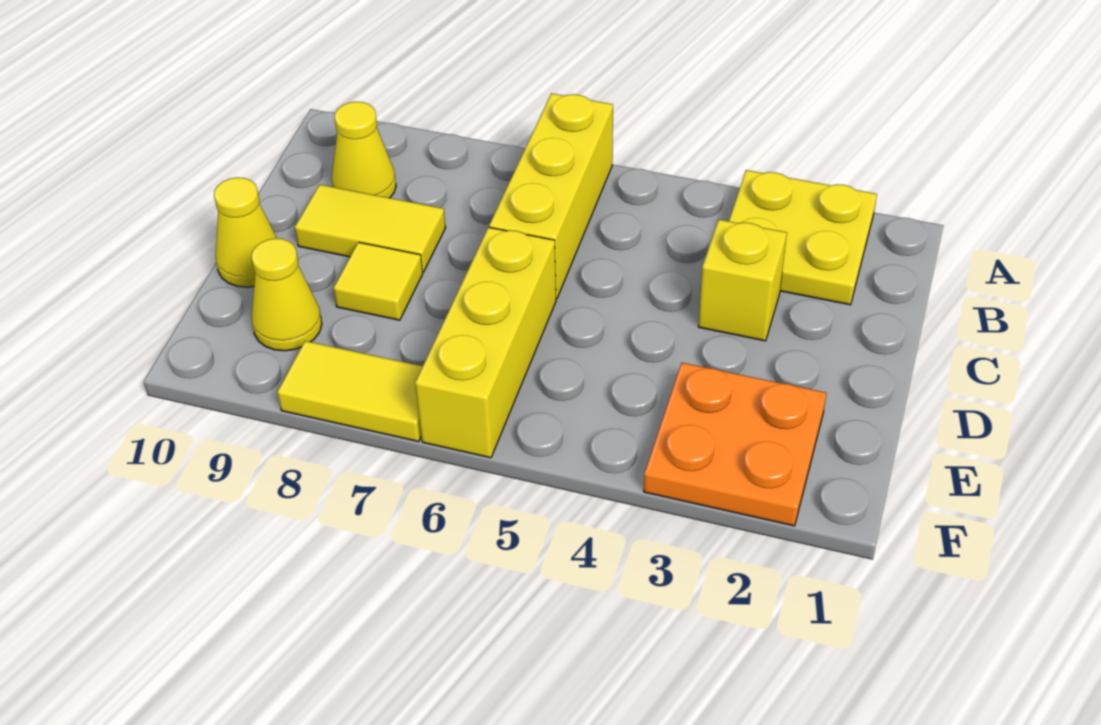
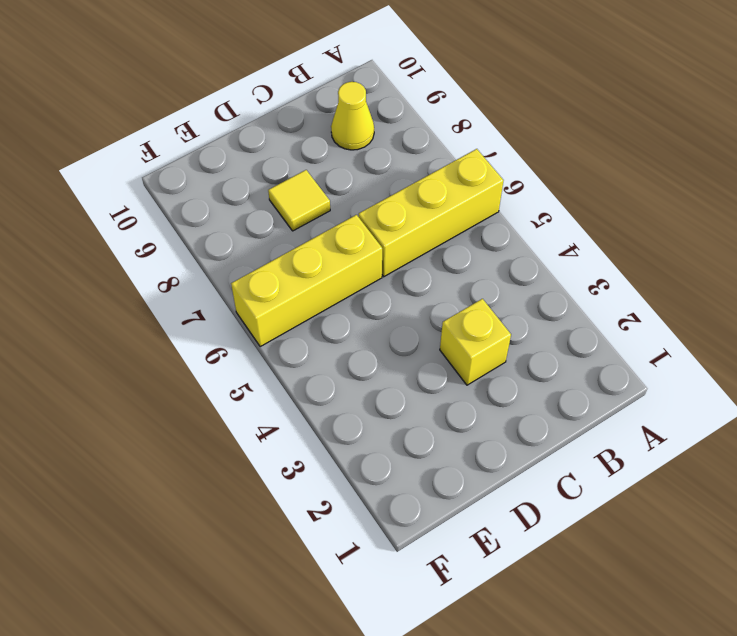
none -> yellow 2x2 plate [729,170,877,305]
none -> yellow 1x2 tile [295,185,446,272]

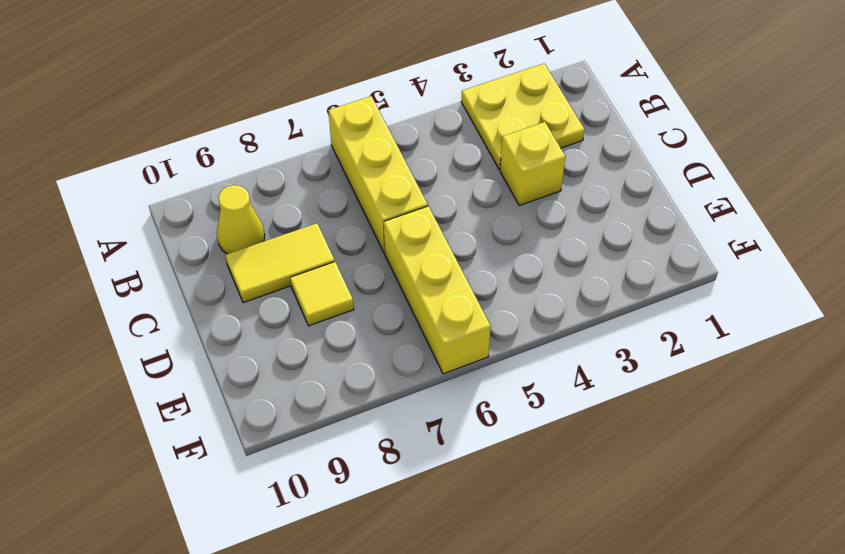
none -> yellow 1x1 cone [214,177,277,287]
none -> orange 2x2 plate [644,363,826,526]

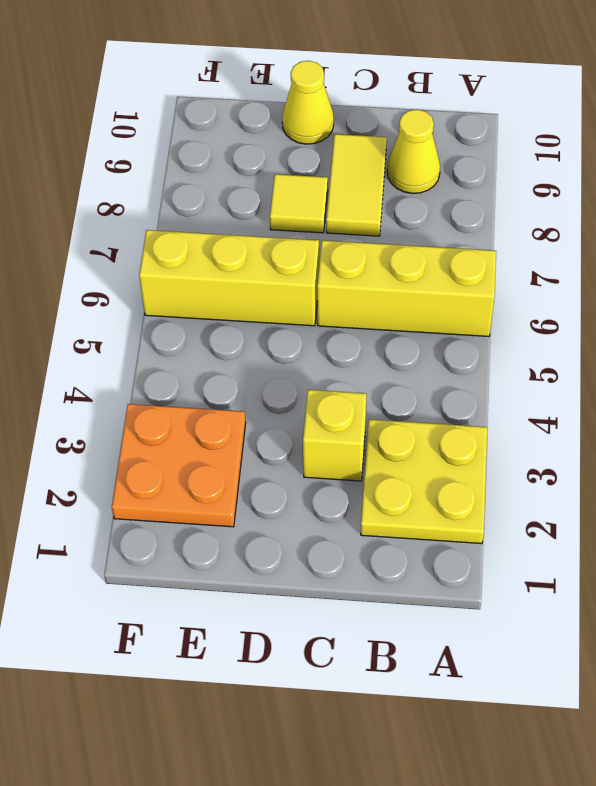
none -> yellow 1x1 cone [251,238,322,351]
none -> yellow 1x2 tile [277,341,423,442]

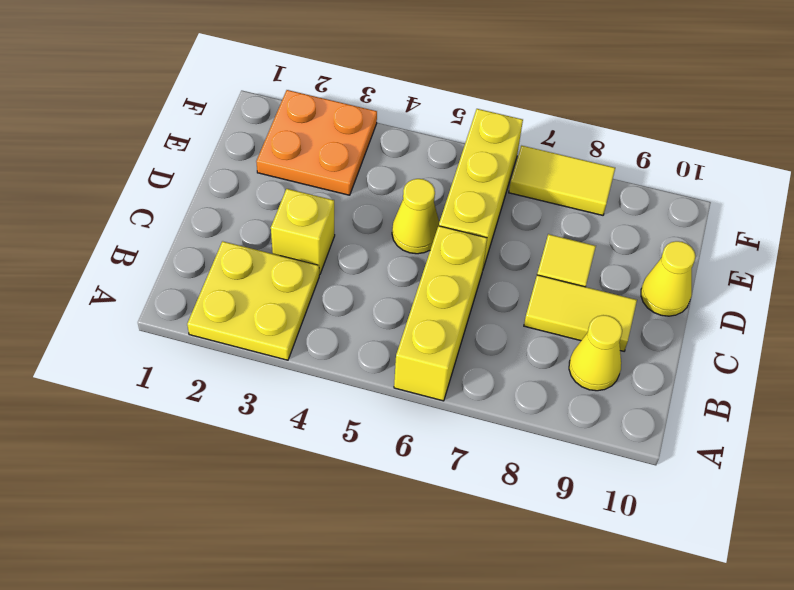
yellow 1x1 cone [392,179,439,254] -> yellow 1x1 cone moved to [251,238,322,351]

